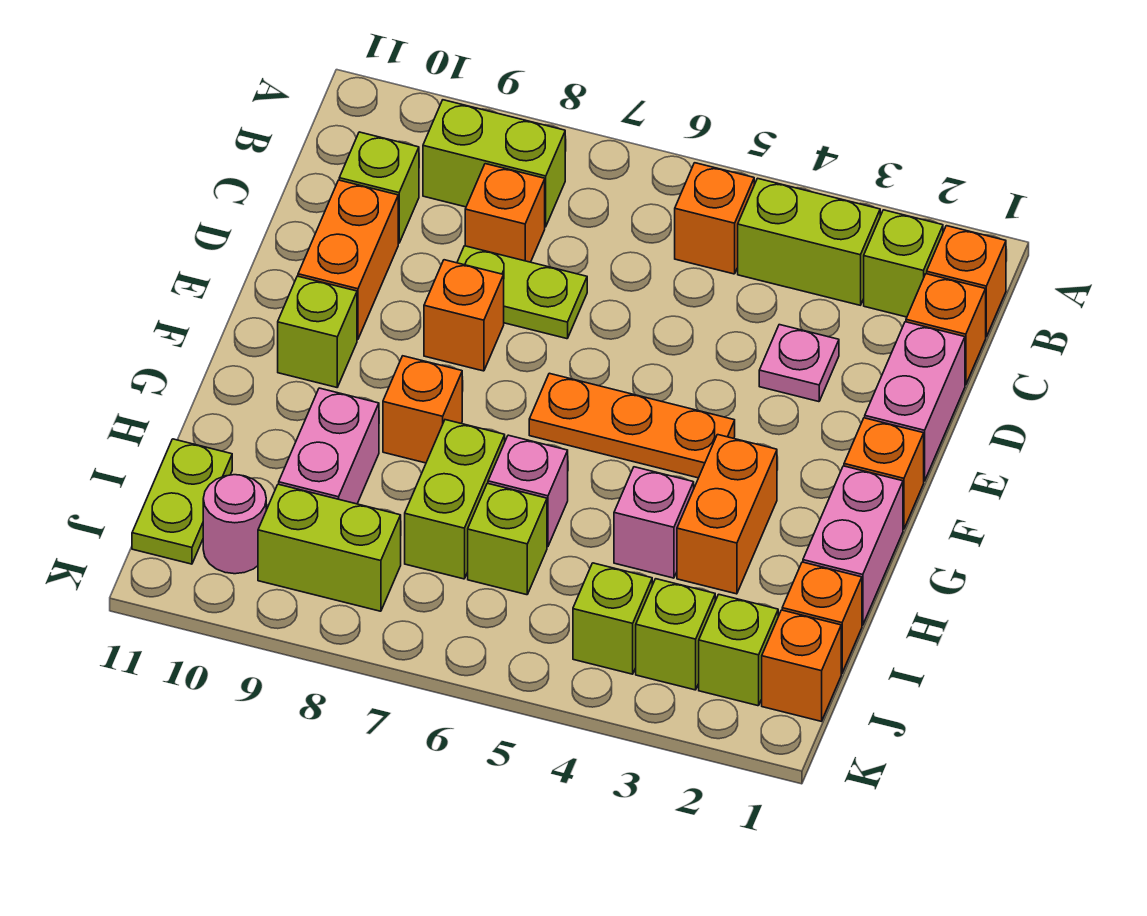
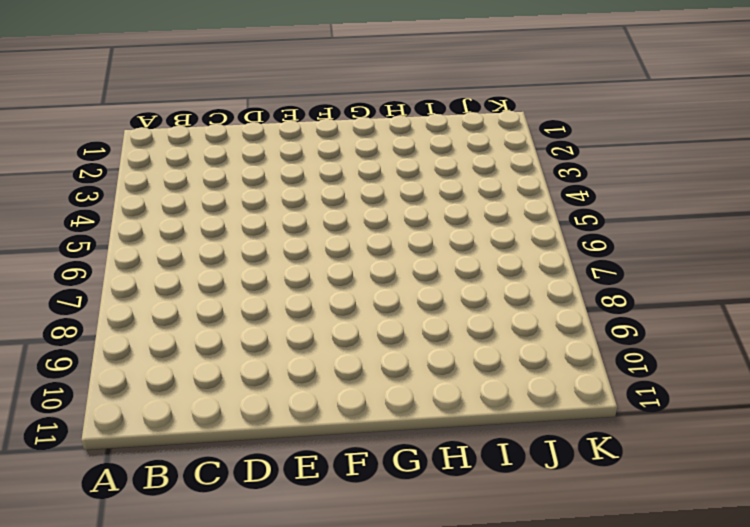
none -> orange 1x1 brick [927,226,1006,337]
none -> lime 1x1 brick [864,210,943,317]
none -> lime 1x2 brick [738,178,880,305]
none -> orange 1x1 brick [675,163,754,274]

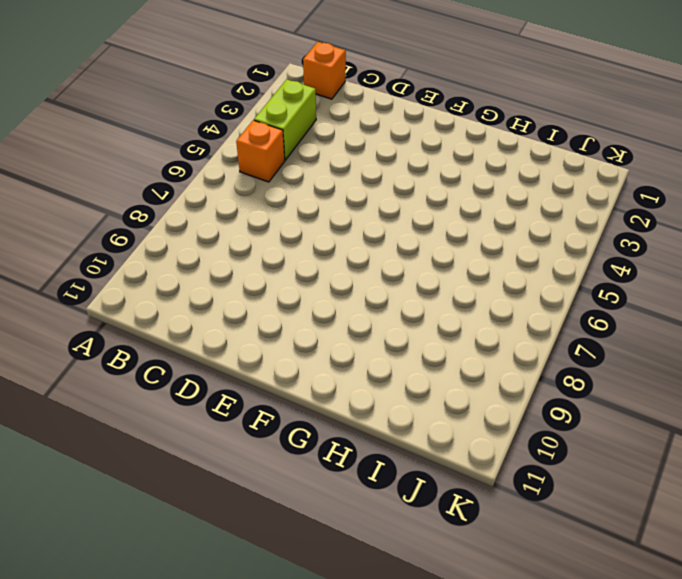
none -> lime 1x1 brick [864,210,943,317]
none -> lime 1x2 brick [423,100,565,227]
none -> orange 1x1 brick [906,274,986,385]
none -> orange 1x1 brick [465,164,545,262]

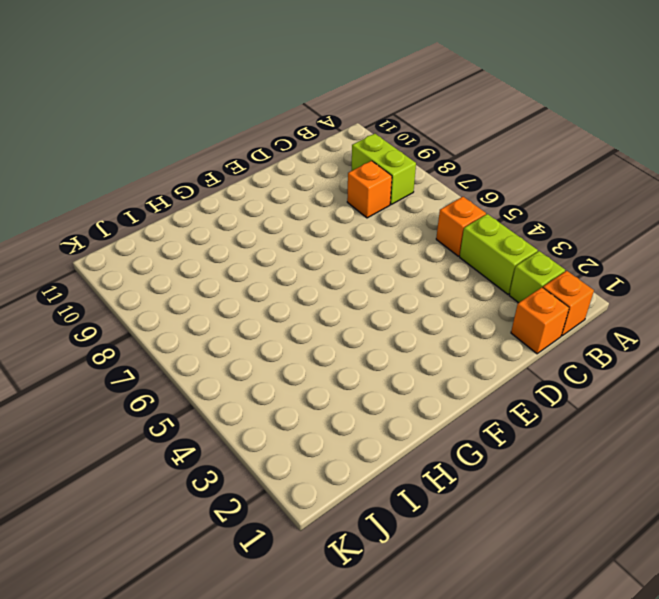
none -> lime 1x1 brick [339,132,419,243]
none -> pink 1x2 brick [865,322,965,481]
none -> pink 1x1 plate [759,325,839,402]
none -> lime 1x2 plate [457,246,587,339]

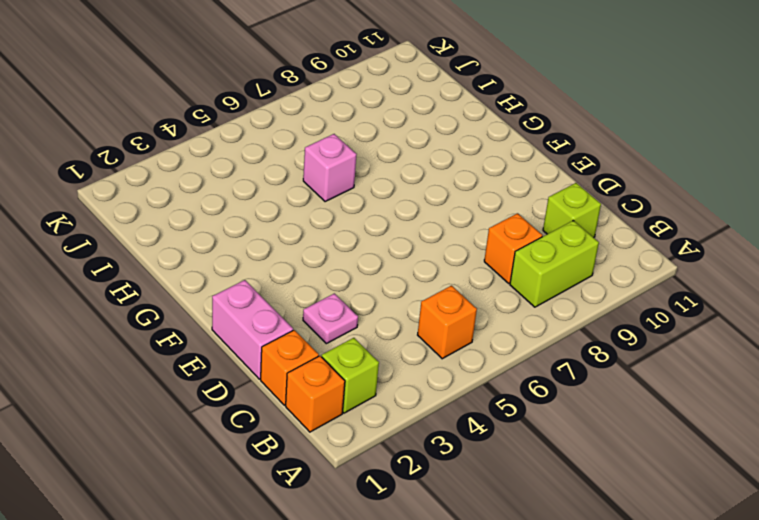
none -> lime 1x2 brick [738,178,880,305]
none -> lime 1x2 plate [457,246,587,339]
none -> orange 1x2 brick [298,180,398,340]
none -> orange 1x1 brick [424,260,504,371]

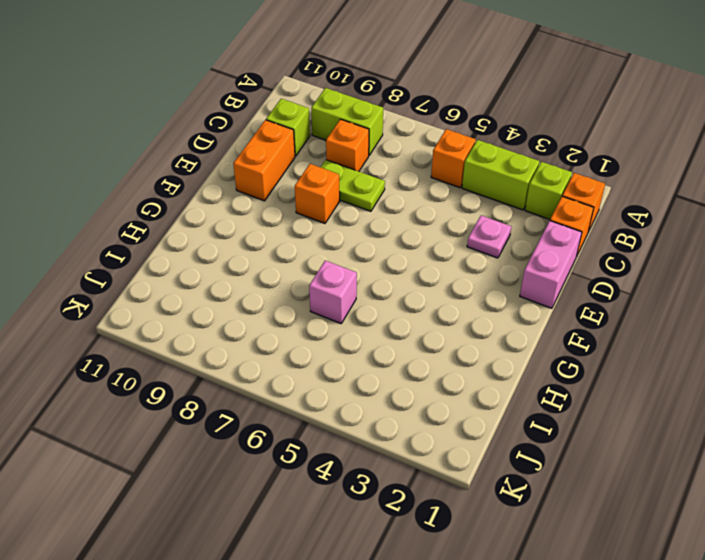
none -> orange 1x1 brick [844,418,924,529]
none -> orange 1x3 plate [529,373,735,478]
none -> lime 1x1 brick [278,276,357,387]
none -> pink 1x2 brick [803,466,903,625]

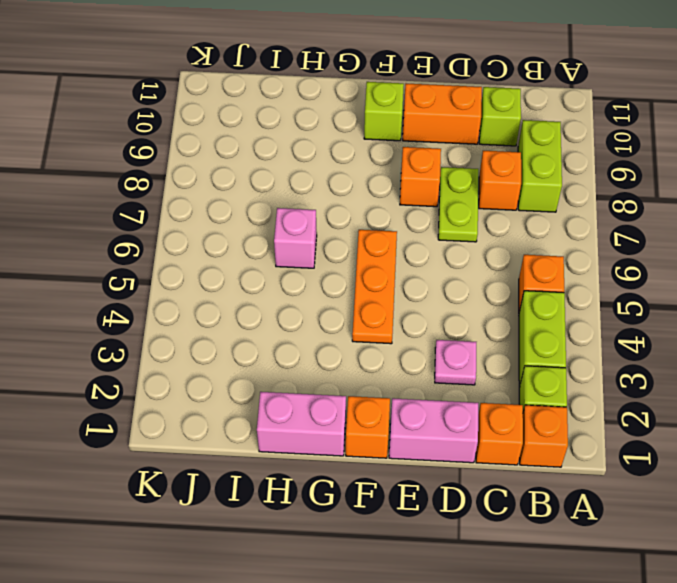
none -> orange 1x2 brick [677,435,777,594]
none -> orange 1x1 brick [383,356,462,463]
none -> pink 1x1 brick [614,467,694,578]
none -> lime 1x2 brick [405,420,505,579]

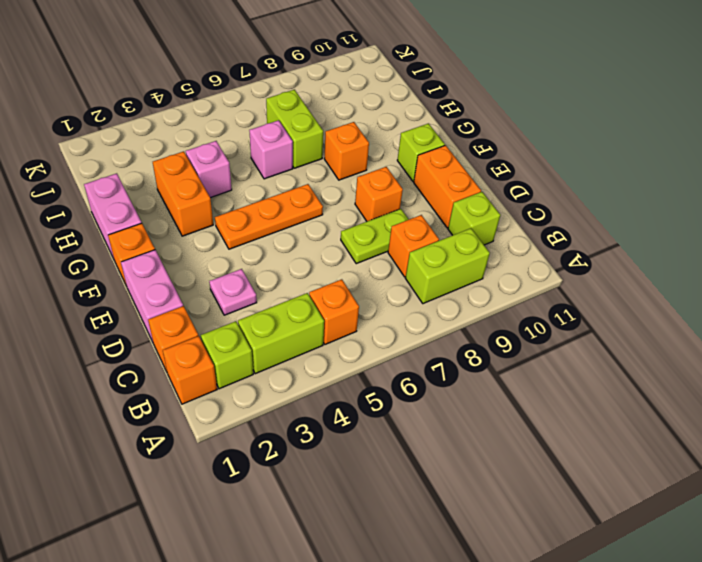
none -> pink 1x2 brick [279,388,379,504]
none -> orange 1x1 brick [782,562,862,673]
none -> lime 1x1 brick [468,483,547,595]
none -> lime 1x2 plate [132,439,232,564]

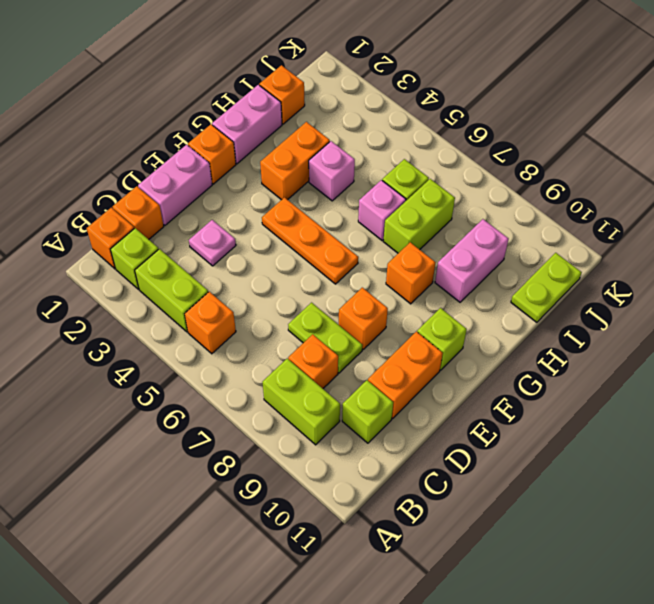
none -> orange 1x1 brick [762,610,841,721]
none -> lime 1x1 brick [699,594,778,706]
none -> lime 1x1 brick [636,579,715,690]
none -> lime 1x1 brick [573,563,652,674]

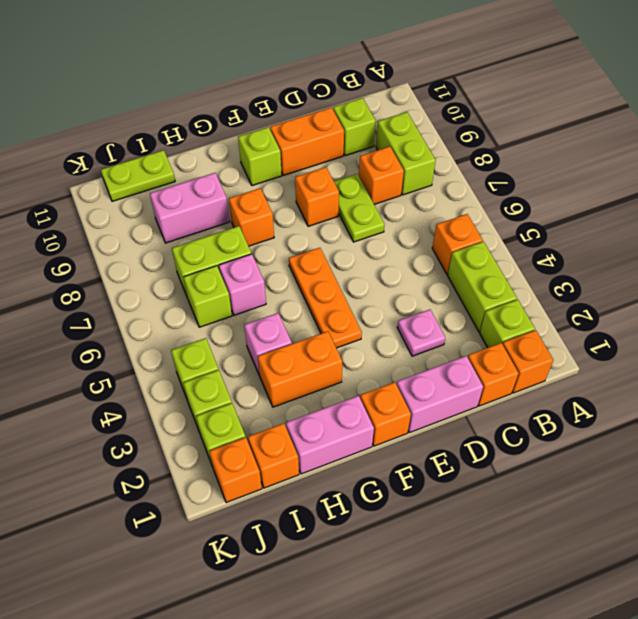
none -> lime 1x2 brick [258,484,401,611]
none -> pink 1x1 round brick [203,475,266,574]

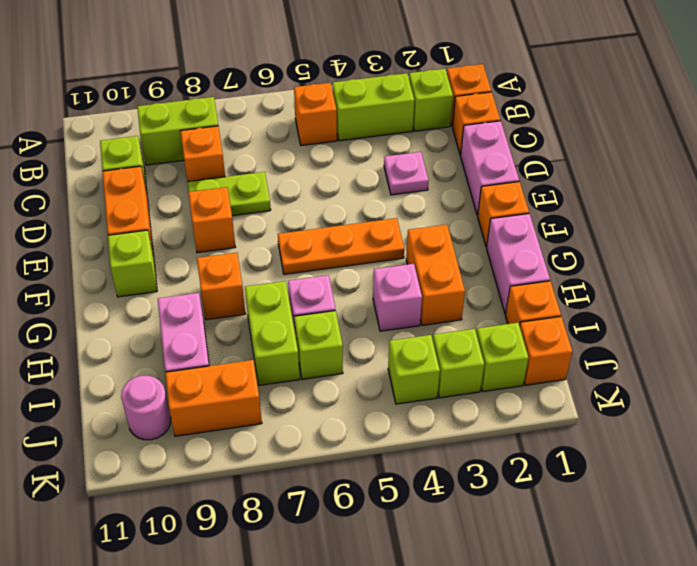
orange 1x2 brick [165,360,262,436] -> lime 1x2 brick [258,484,401,611]
none -> lime 1x2 plate [132,439,232,564]

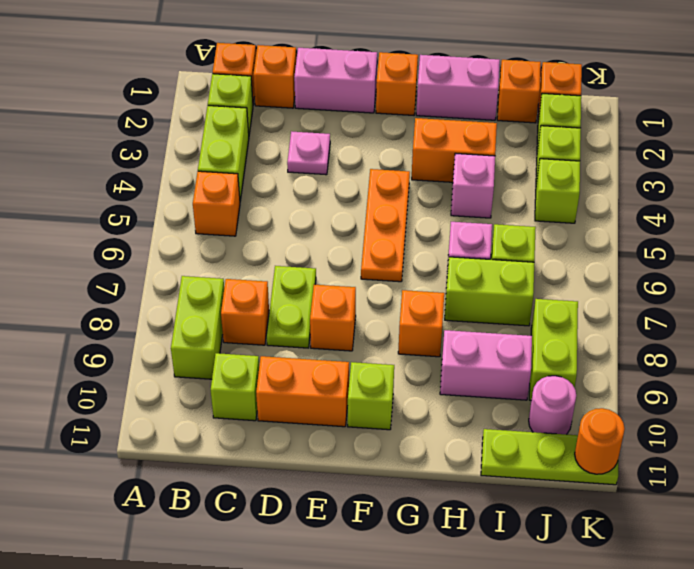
lime 1x3 plate [481,429,618,485] -> lime 1x2 plate [132,439,232,564]
orange 1x1 round brick [575,408,625,474] -> none

